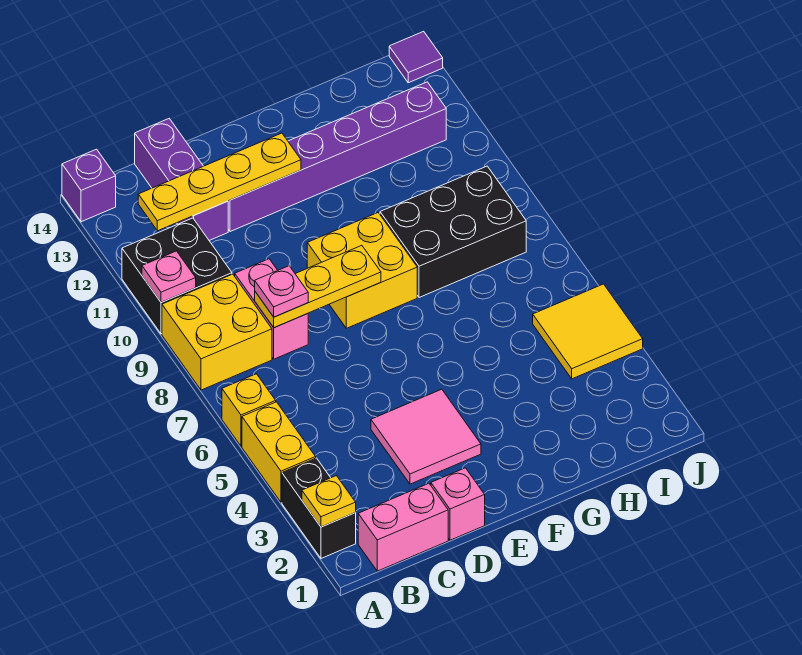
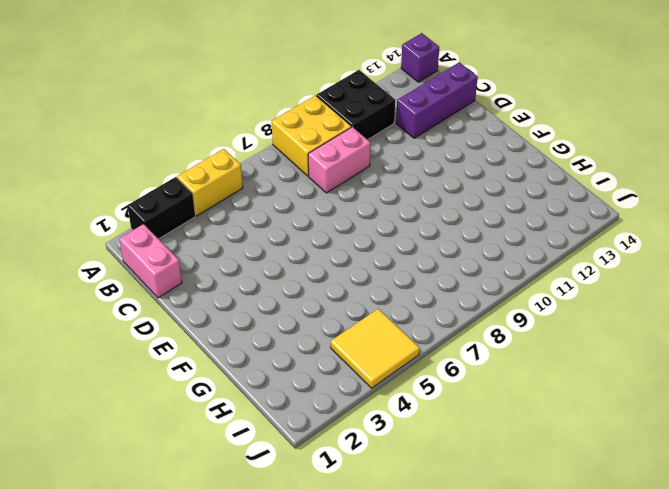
none -> yellow 1x1 brick [222,374,276,446]
none -> pink 1x1 brick [431,468,485,540]
none -> pink 2x2 tile [371,389,481,484]

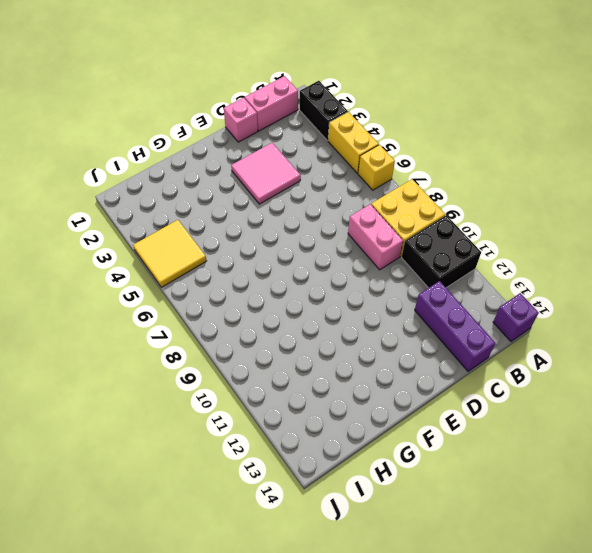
none -> purple 1x6 brick [228,82,446,232]
none -> yellow 2x2 brick [307,213,417,328]
none -> black 2x3 brick [380,166,526,297]

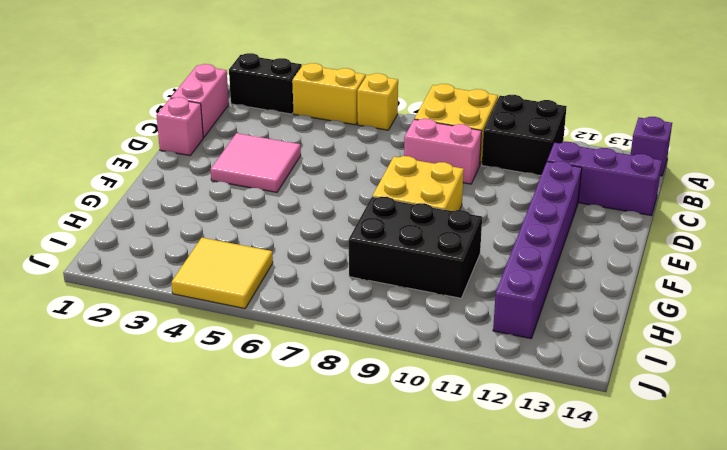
black 2x3 brick [349,197,482,298] -> black 2x3 brick turned to [380,166,526,297]
none -> purple 1x1 tile [389,31,443,83]
none -> yellow 1x1 plate [302,476,356,527]
none -> pink 1x1 plate [142,251,196,302]

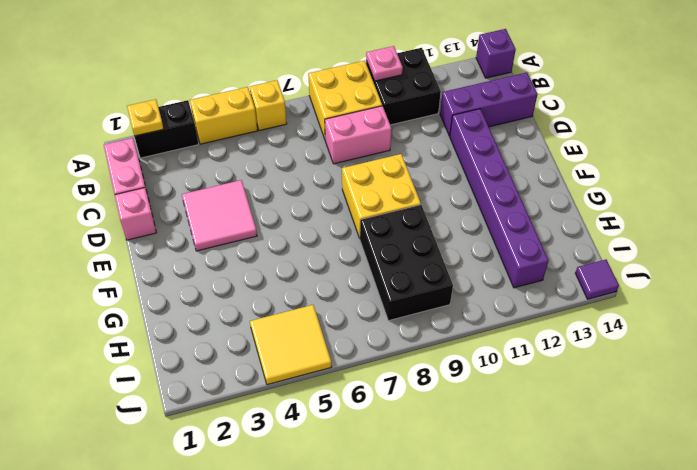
none -> yellow 1x4 plate [138,133,301,231]
none -> yellow 1x3 plate [255,245,381,328]
none -> pink 1x1 plate [255,266,308,317]

